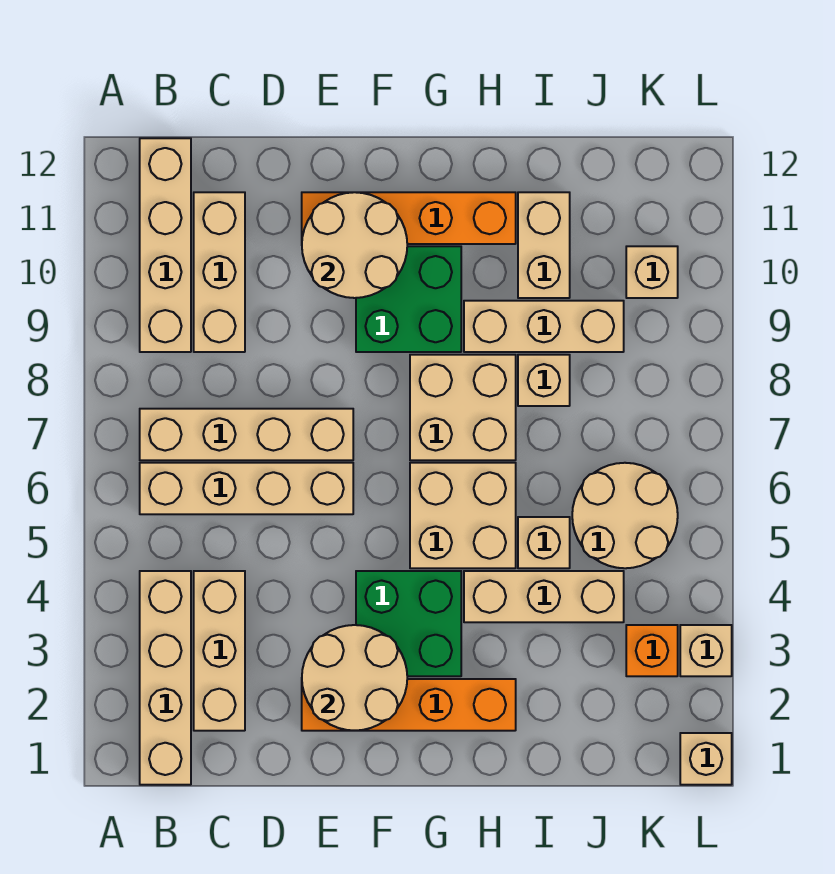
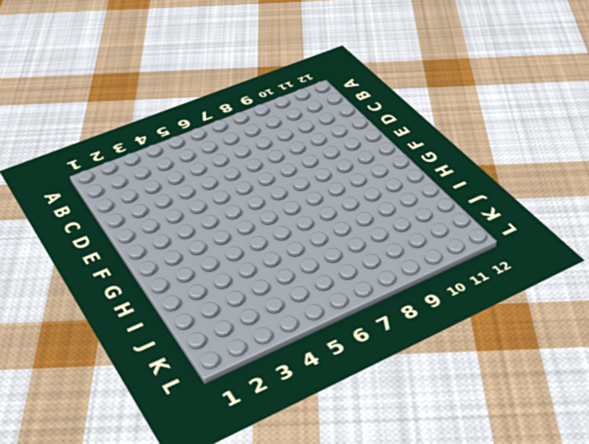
none -> tan 1x4 brick [140,571,191,785]
none -> tan 1x4 brick [140,463,353,514]
none -> tan 1x4 brick [140,409,353,460]

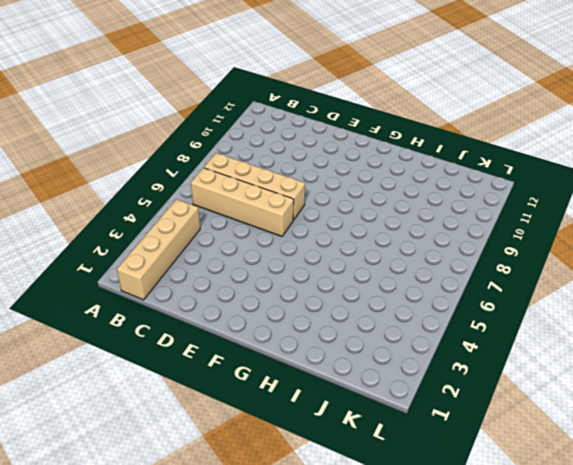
none -> tan 1x4 brick [140,138,191,352]
none -> tan 1x3 brick [194,571,245,731]
none -> tan 1x3 brick [194,192,245,352]

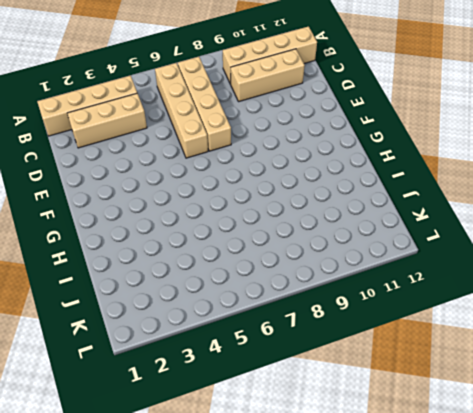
none -> orange 1x4 brick [302,679,516,731]
none -> orange 1x4 brick [302,192,516,244]
none -> green 2x2 brick [356,571,461,676]

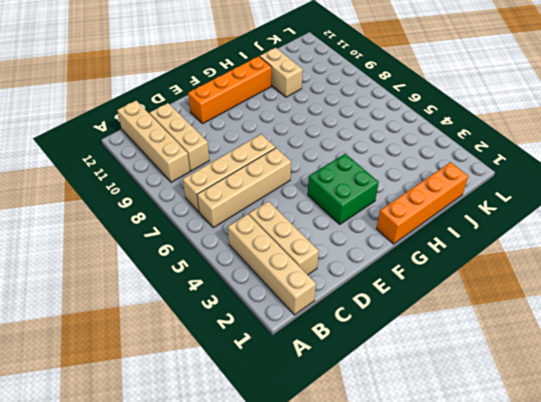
orange 1x4 brick [376,162,468,244] -> orange 1x4 brick moved to [302,679,516,731]
none -> green 2x2 brick [356,246,461,352]
none -> tan 2x2 brick [410,463,516,568]
none -> tan 2x2 brick [410,355,516,460]

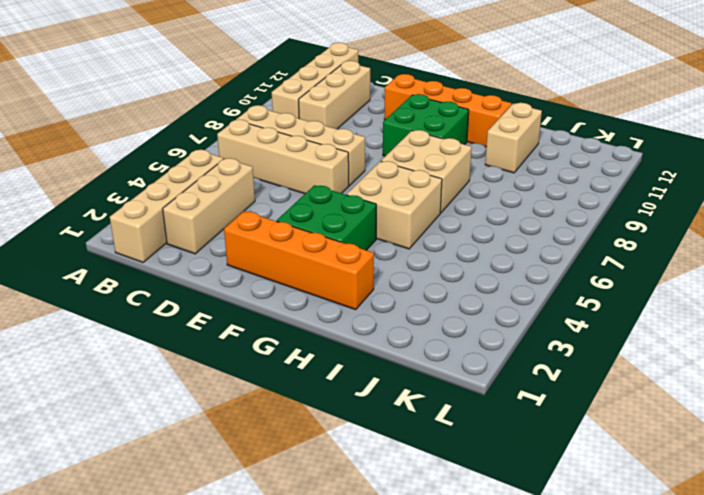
none -> tan 1x3 brick [464,571,624,622]
none -> tan 1x3 brick [464,301,624,352]
none -> tan 1x1 brick [518,517,570,568]

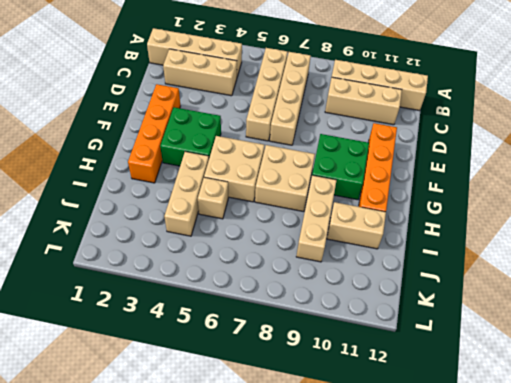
none -> tan 1x1 brick [518,355,570,406]
none -> tan 2x2 round brick [572,463,678,568]
none -> orange 1x1 brick [626,625,678,676]

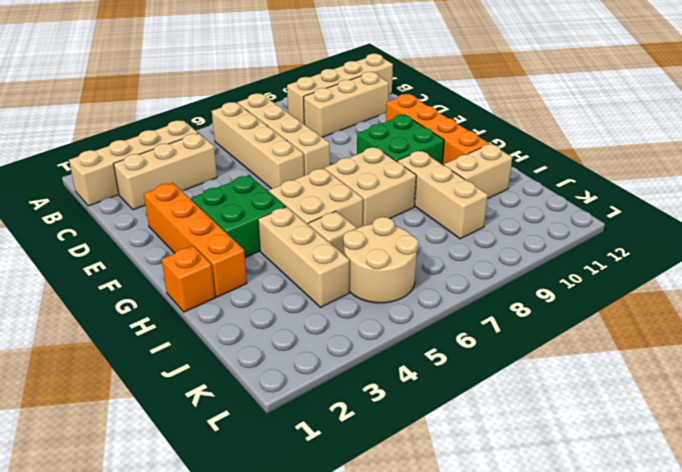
orange 1x1 brick [162,246,215,312] -> orange 1x1 brick moved to [626,625,678,676]
none -> tan 1x1 brick [518,355,570,406]
none -> tan 1x1 brick [626,246,678,298]
none -> tan 1x1 brick [680,733,732,785]

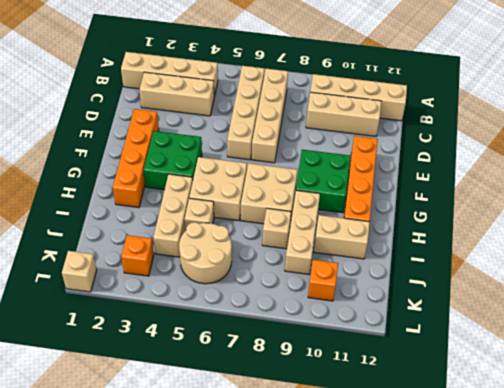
orange 1x1 brick [308,260,338,301] -> tan 1x1 brick [626,246,678,298]
none -> tan 1x1 brick [680,625,732,676]
none -> tan 2x2 round brick [302,625,407,731]
none -> tan 2x2 round brick [302,192,407,298]

